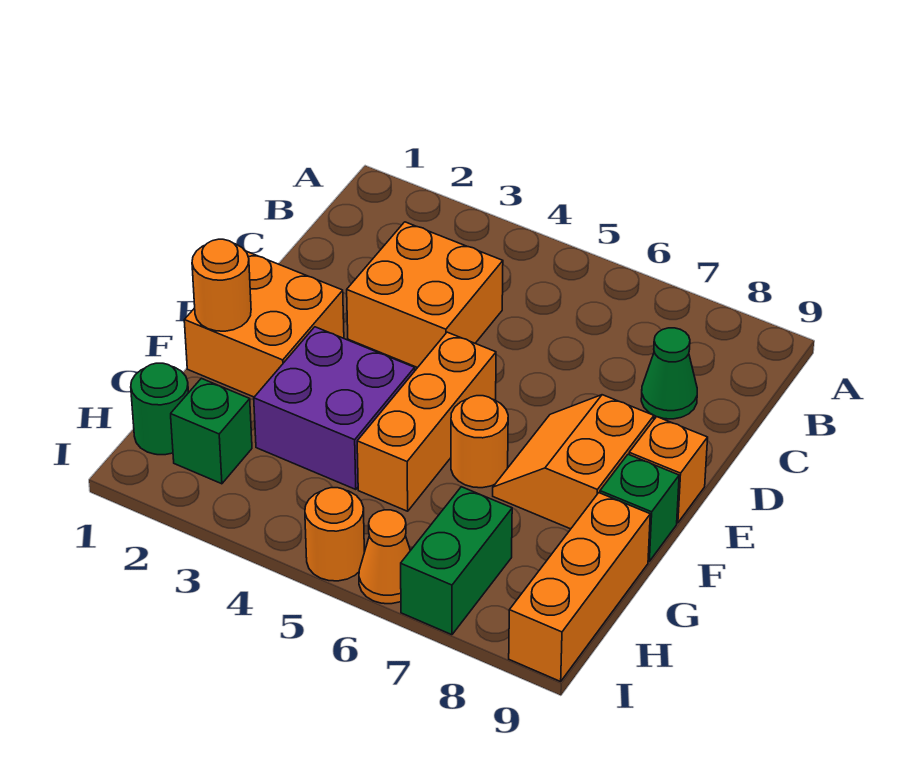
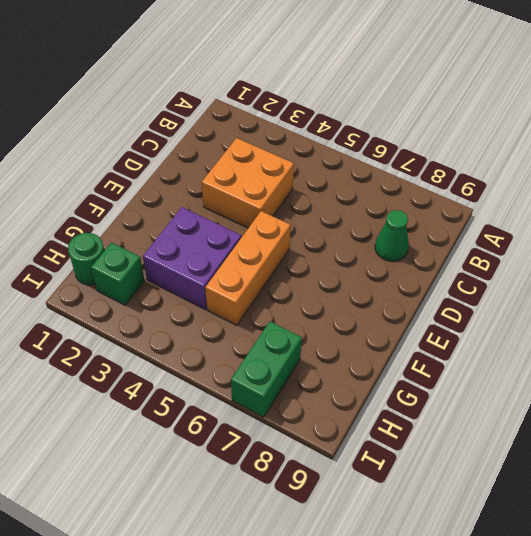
none -> orange 2x2 brick [184,251,344,397]
none -> orange 2x2 slope [493,395,654,529]
none -> orange 1x1 brick [629,417,708,523]

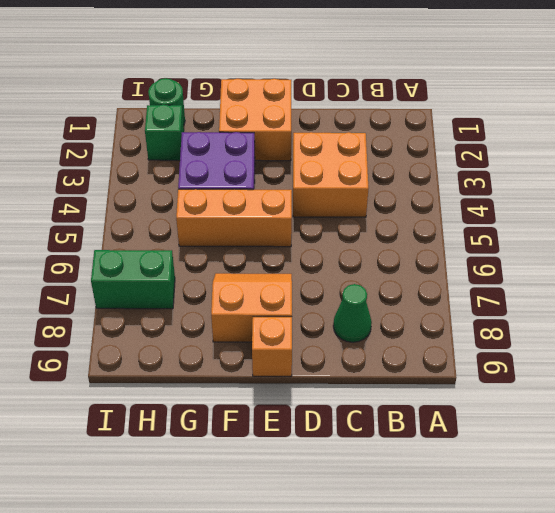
none -> orange 1x1 round brick [451,396,508,488]
none -> green 1x1 brick [600,454,679,561]
none -> orange 1x3 brick [509,493,650,681]

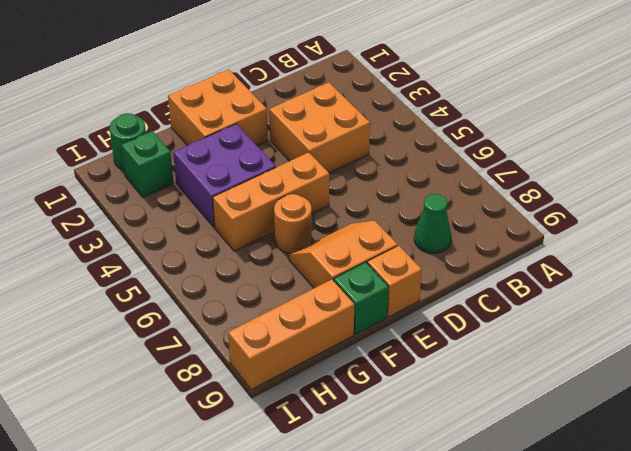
none -> green 1x2 brick [401,487,512,635]
none -> orange 1x1 round brick [305,488,364,581]
none -> orange 1x1 cone [359,510,410,604]

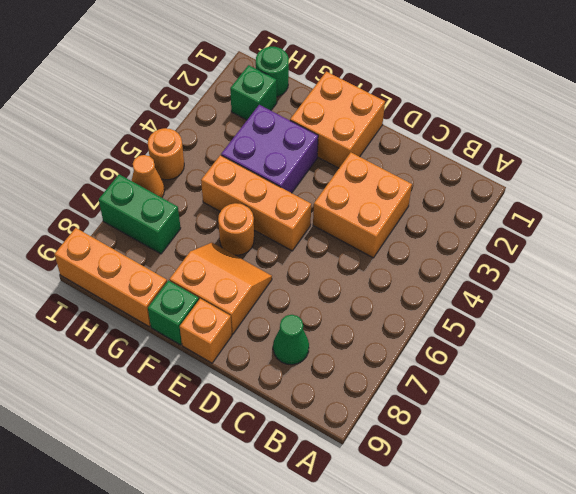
none -> orange 1x1 round brick [192,239,251,331]

